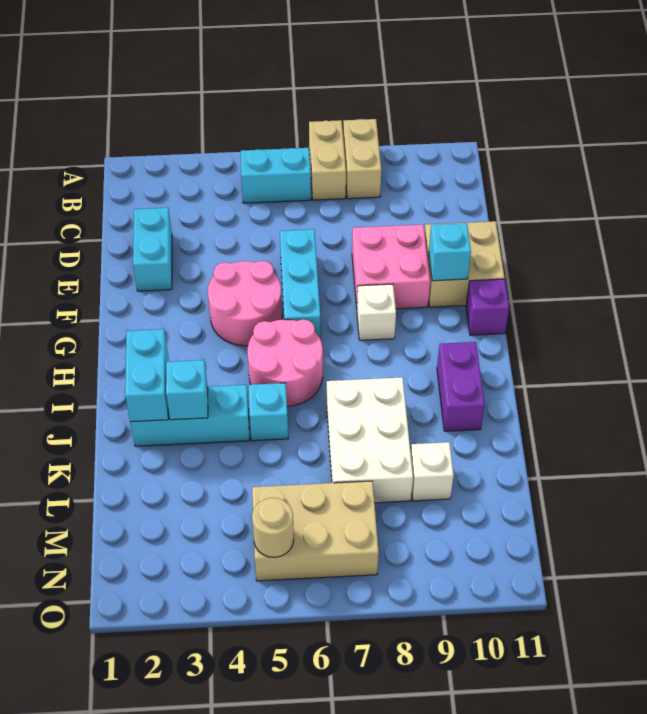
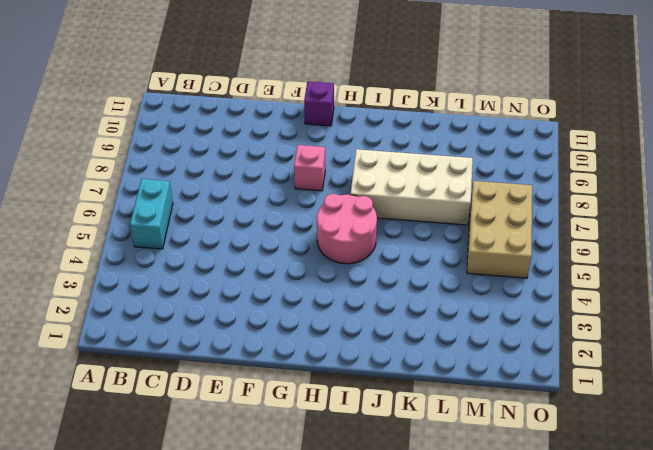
pink 1x1 brick [294,145,325,191] -> white 1x1 brick [357,284,396,340]
white 2x4 brick [351,149,473,225] -> white 2x3 brick [327,377,413,503]
none -> tan 1x2 brick [309,120,346,200]
none -> tan 1x2 brick [343,119,381,199]
none -> cyan 1x2 brick [133,208,172,291]

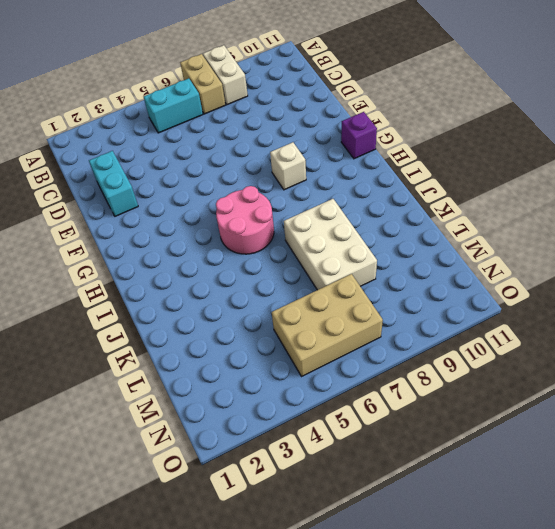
white 1x2 brick [203,45,248,105] -> tan 1x2 brick [343,119,381,199]
none -> cyan 1x3 brick [280,229,321,339]
none -> pink 2x2 brick [352,225,430,309]
none -> tan 2x2 brick [425,221,505,307]

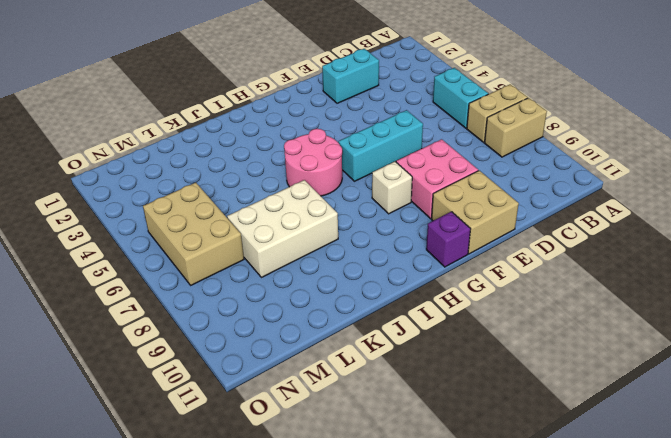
none -> pink 2x2 round brick [208,261,282,346]
none -> purple 1x2 brick [437,342,485,431]
none -> cyan 1x3 brick [130,385,250,446]

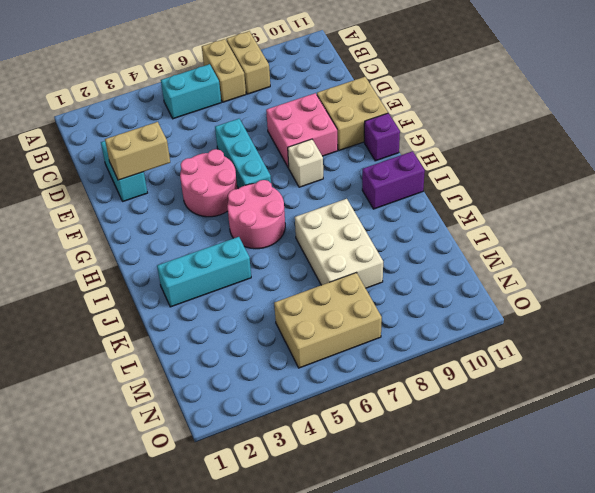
tan 1x2 brick [105,122,170,180] -> none
purple 1x2 brick [362,151,425,209] -> purple 1x2 brick turned to [437,342,485,431]
none -> cyan 1x1 brick [249,383,288,441]
none -> white 1x1 brick [411,442,454,501]
none -> cyan 1x1 brick [429,223,471,281]

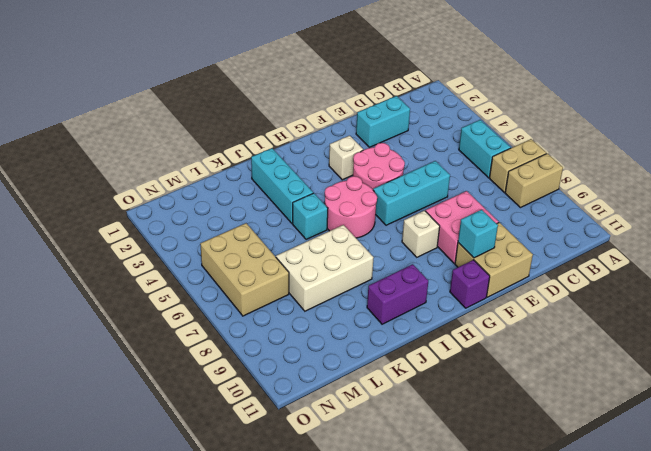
white 1x1 brick [329,136,363,180] -> white 1x1 brick moved to [411,442,454,501]
none -> cyan 1x2 brick [125,329,168,422]
none -> cyan 1x1 brick [166,360,208,420]
none -> tan 1x1 round brick [252,498,294,557]

